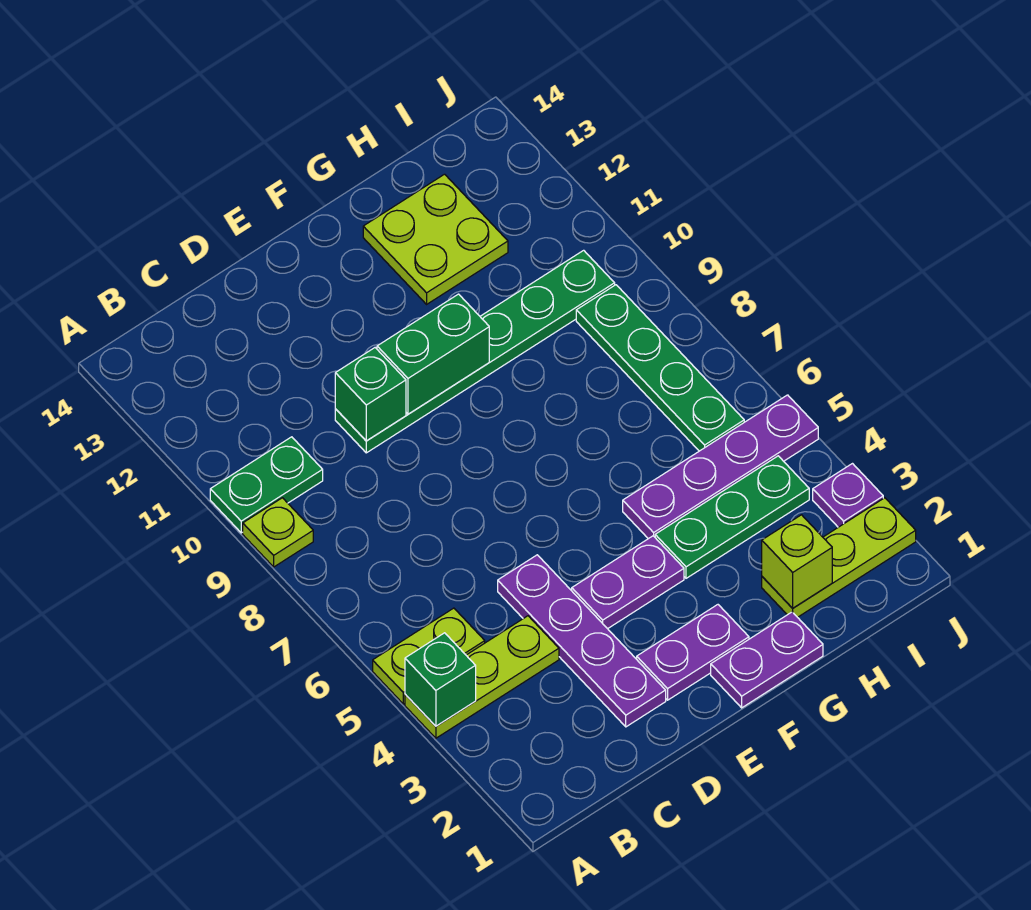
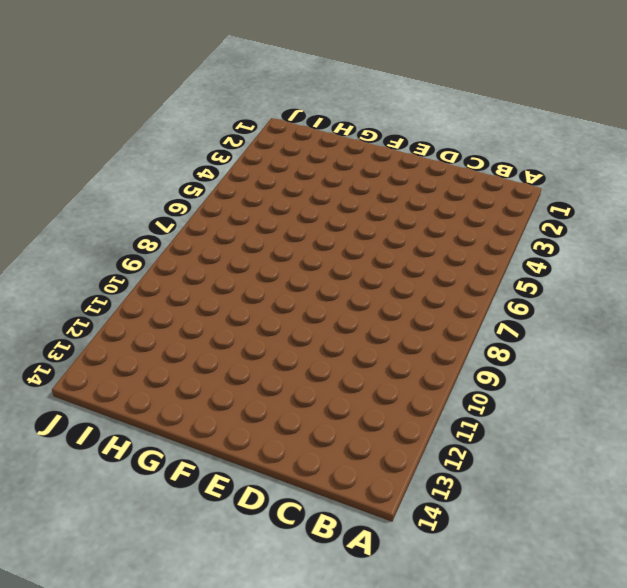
none -> lime 1x3 plate [405,616,559,738]
none -> lime 1x2 plate [373,608,485,704]
none -> lime 1x1 plate [243,498,313,567]

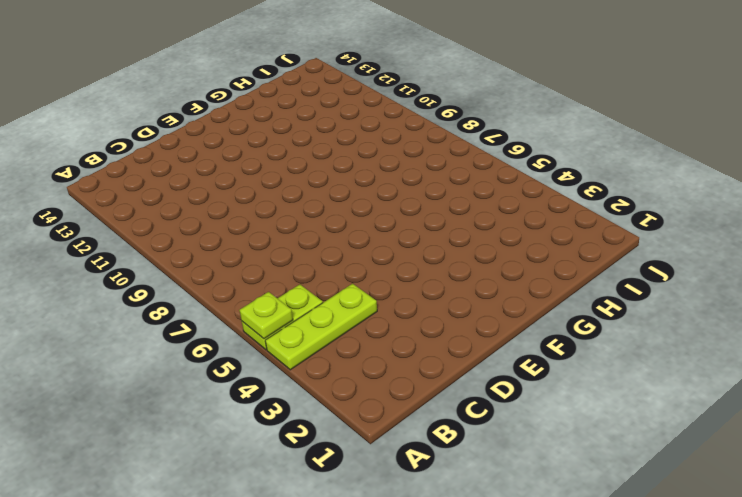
lime 1x1 plate [239,292,293,339] -> lime 1x1 plate moved to [243,498,313,567]
none -> green 1x2 plate [210,437,323,533]
none -> purple 1x4 plate [498,555,666,727]
none -> green 1x6 plate [335,250,615,453]

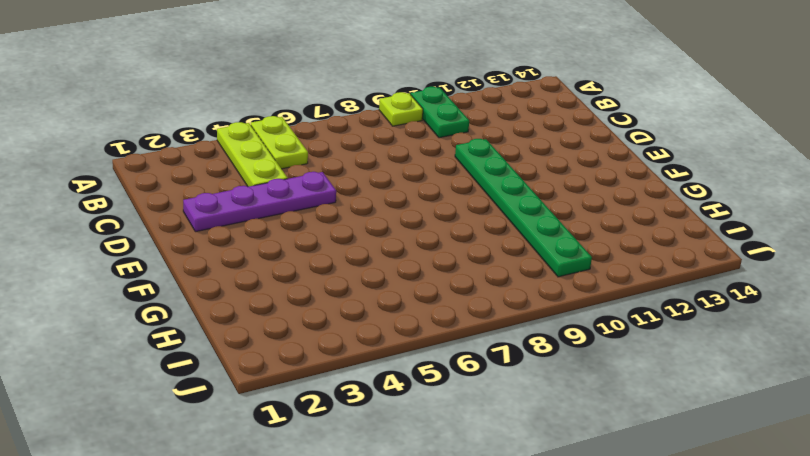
none -> purple 1x2 plate [637,605,749,700]
none -> purple 1x2 plate [572,536,684,629]
none -> purple 1x2 plate [711,612,823,708]

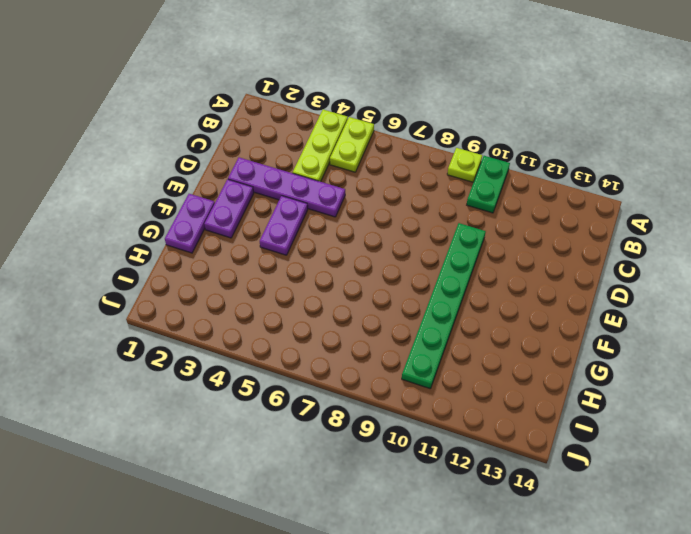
none -> green 1x3 plate [655,456,809,578]
none -> purple 1x4 plate [623,395,818,539]
none -> lime 2x2 plate [363,174,508,304]

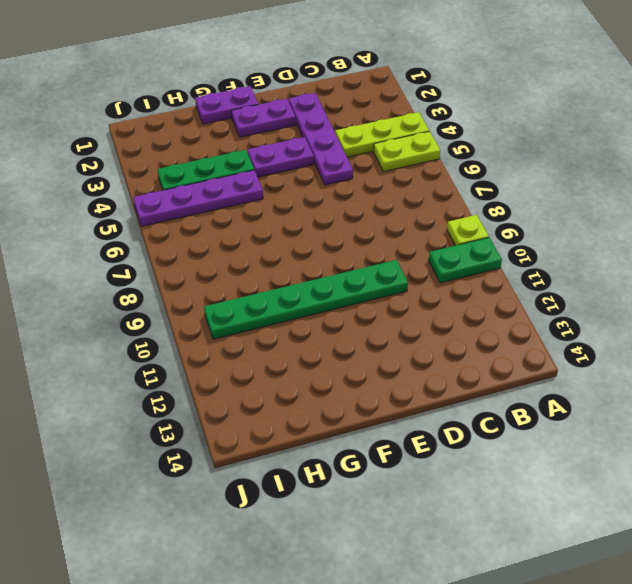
none -> lime 2x2 plate [363,174,508,304]
none -> lime 1x3 plate [762,498,916,617]
none -> green 1x4 plate [576,285,744,451]

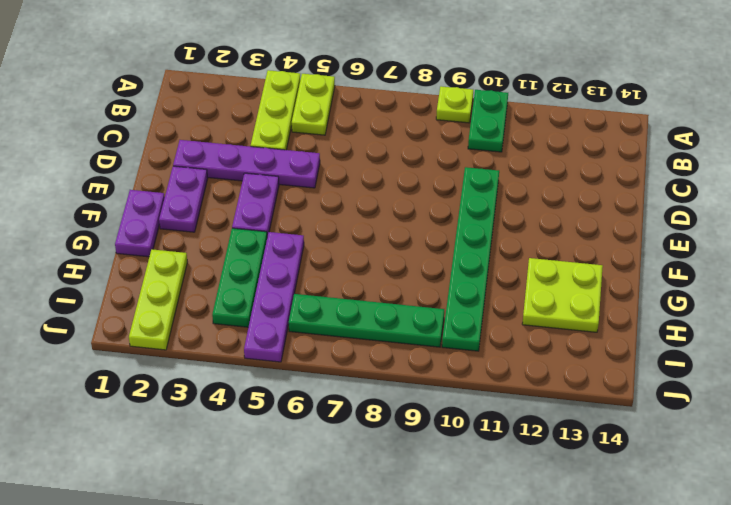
none -> purple 1x1 plate [813,464,883,527]
none -> green 1x1 brick [405,633,476,726]
none -> green 1x1 brick [335,348,406,441]

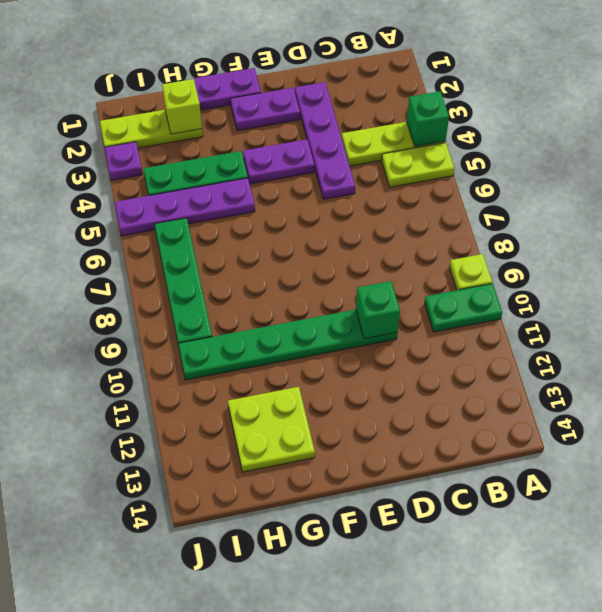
none -> green 1x2 brick [377,294,489,414]

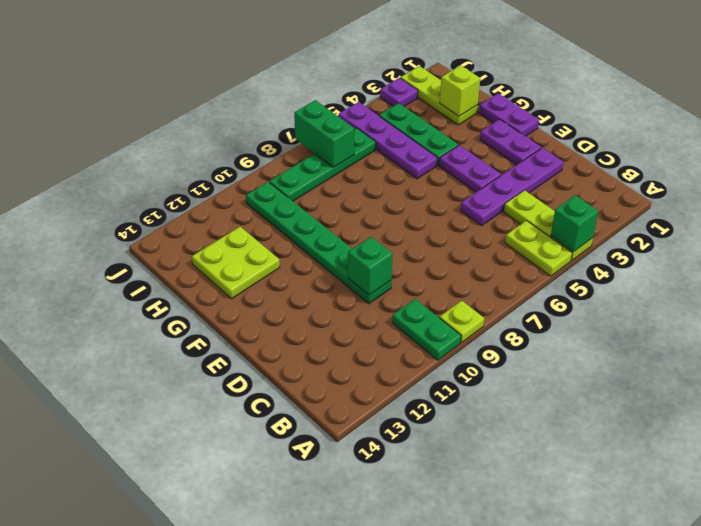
green 1x2 brick [294,100,354,167] -> green 1x2 brick moved to [377,294,489,414]

